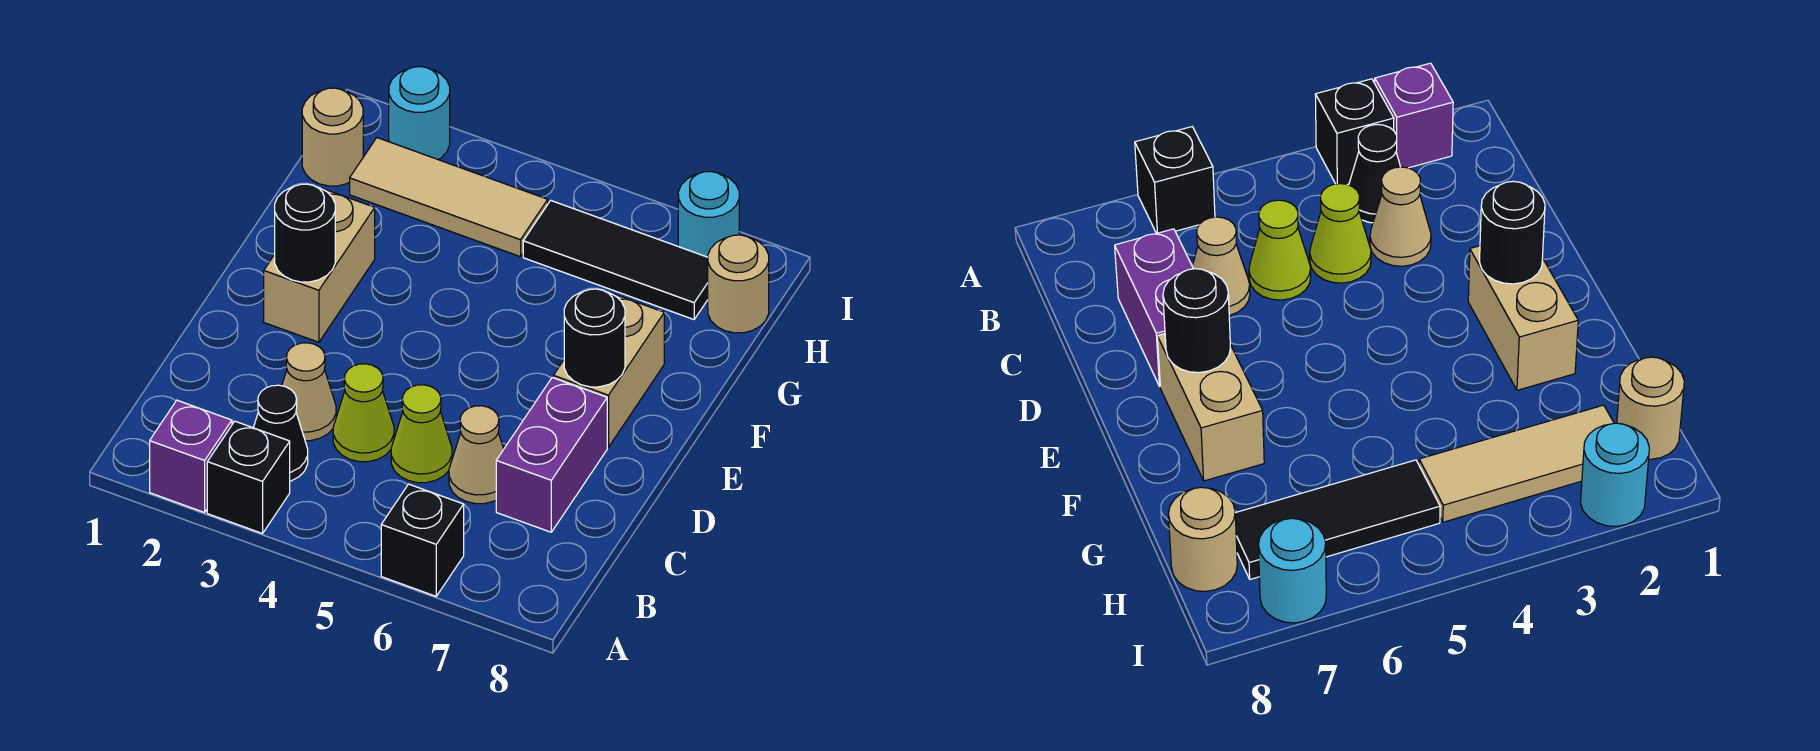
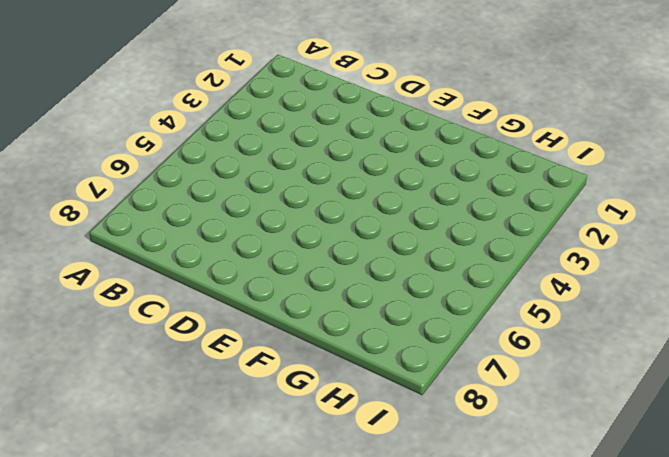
none -> purple 1x1 brick [150,400,232,512]
none -> black 1x1 brick [207,421,290,534]
none -> black 1x1 brick [381,484,464,596]

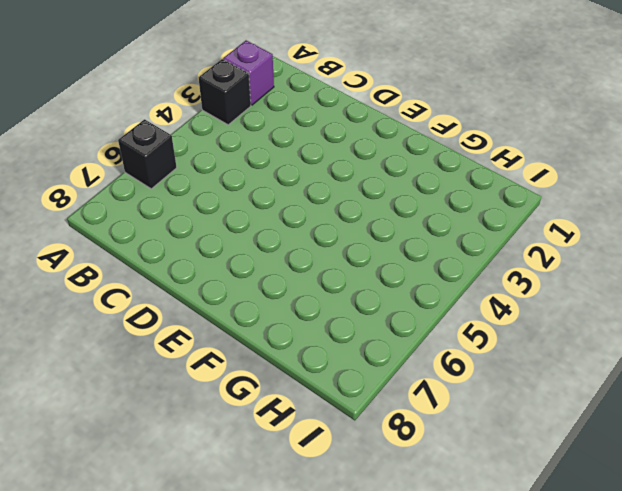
none -> black 1x1 cone [253,385,308,481]
none -> tan 1x1 cone [282,343,336,441]
none -> lime 1x1 cone [333,364,394,462]

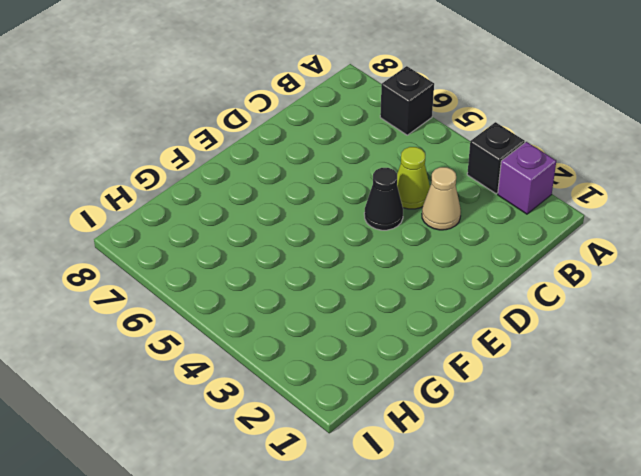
black 1x1 cone [364,168,403,230] -> black 1x1 cone moved to [253,385,308,481]
none -> lime 1x1 cone [391,385,452,483]
none -> tan 1x1 cone [449,406,504,504]
none -> purple 1x2 brick [496,378,607,532]

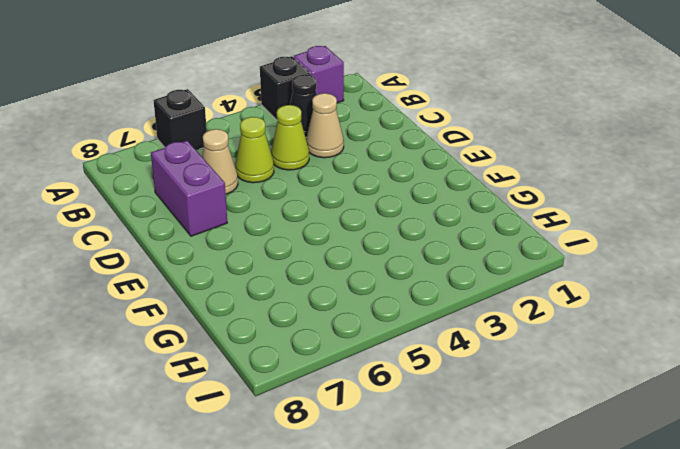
none -> tan 1x2 brick [264,188,375,342]
none -> tan 1x2 brick [553,292,664,447]
none -> tan 1x1 round brick [302,88,363,186]

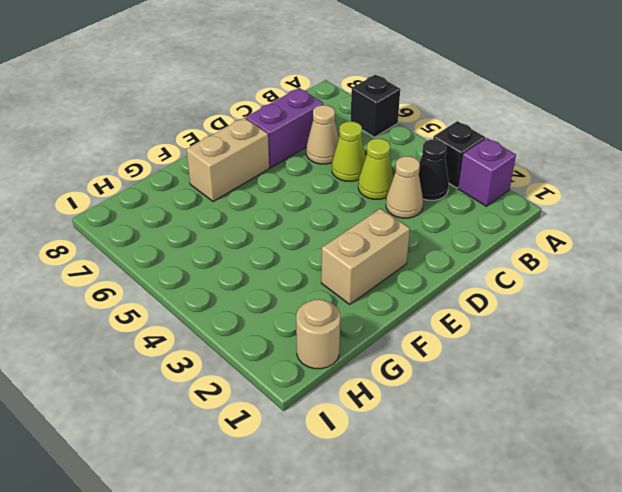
none -> tan 1x3 tile [350,138,548,257]
none -> black 1x3 tile [523,200,708,319]
none -> tan 1x1 round brick [708,235,769,333]

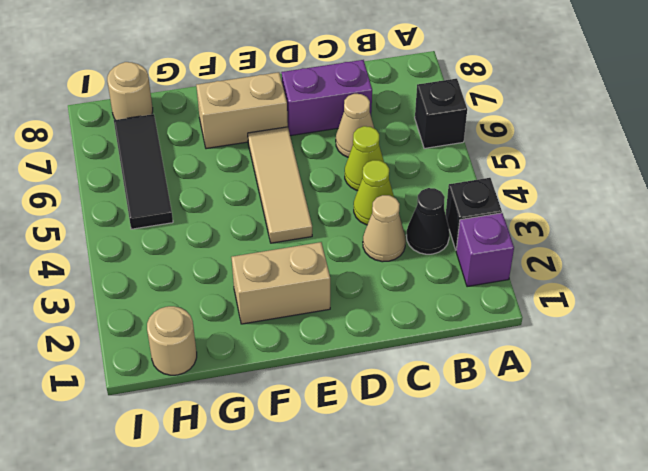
tan 1x3 tile [248,127,312,243] -> tan 1x3 tile moved to [350,138,548,257]
none -> cyan 1x1 round brick [389,67,450,159]
none -> cyan 1x1 round brick [678,171,739,257]
none -> black 1x1 round brick [275,184,335,282]

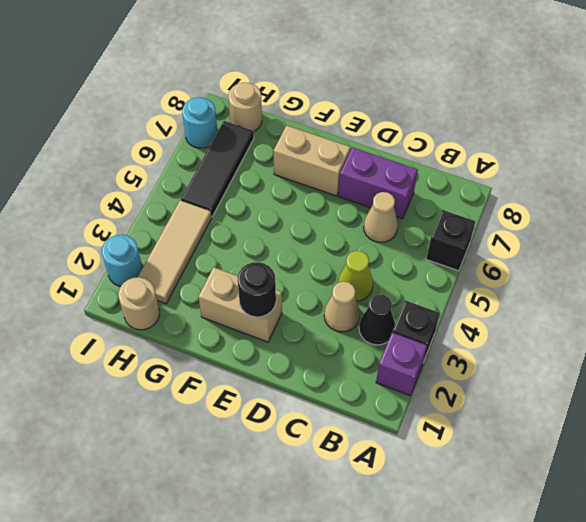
none -> lime 1x1 cone [391,385,452,483]
none -> black 1x1 round brick [564,289,625,387]

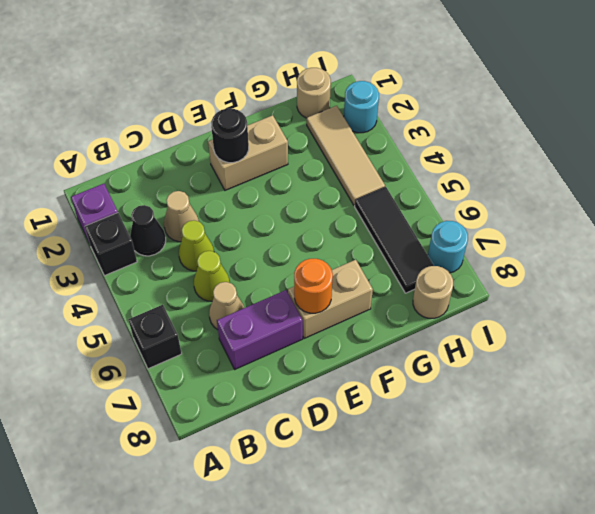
orange 1x1 round brick [294,259,333,313] -> black 1x1 round brick [564,289,625,387]

